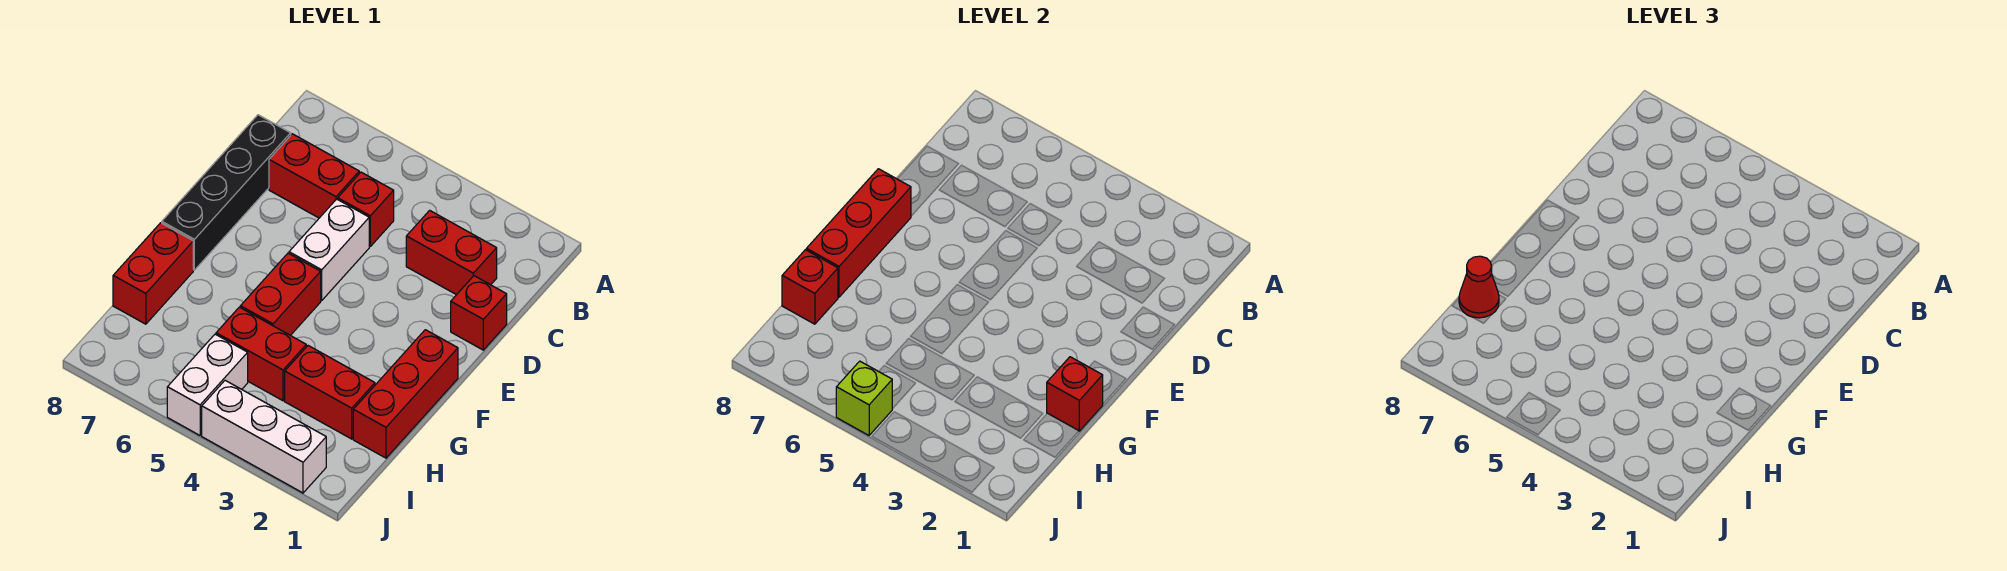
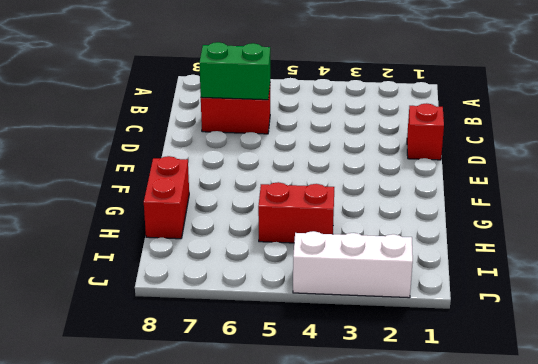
green 1x2 brick [199,42,270,100] -> none
none -> red 1x2 brick [406,210,497,295]
none -> red 1x1 brick [338,172,394,246]
none -> black 1x4 brick [162,115,291,270]

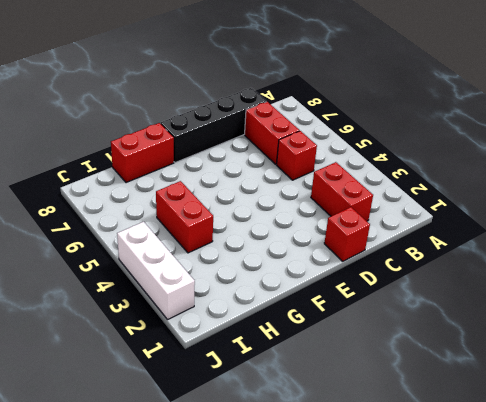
none -> white 1x2 brick [289,199,369,300]
none -> red 1x3 brick [353,330,458,458]
none -> red 1x2 brick [240,253,321,335]

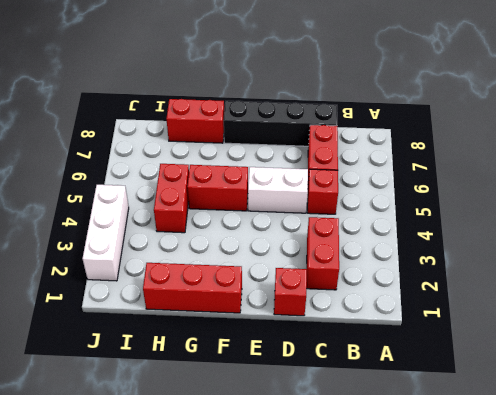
none -> red 1x2 brick [285,346,375,439]
none -> white 1x2 brick [167,334,248,435]
none -> red 1x3 brick [806,169,911,297]

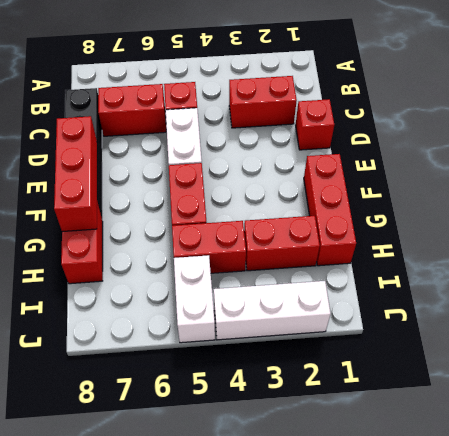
none -> red 1x1 brick [1047,357,1103,431]
none -> red 1x1 brick [782,250,838,324]
none -> lime 1x1 brick [836,361,892,435]

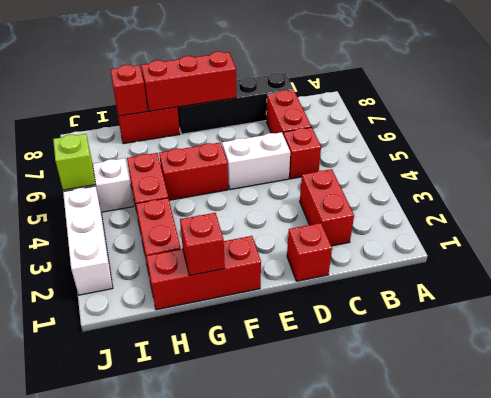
none -> red 1x1 cone [1459,256,1499,318]

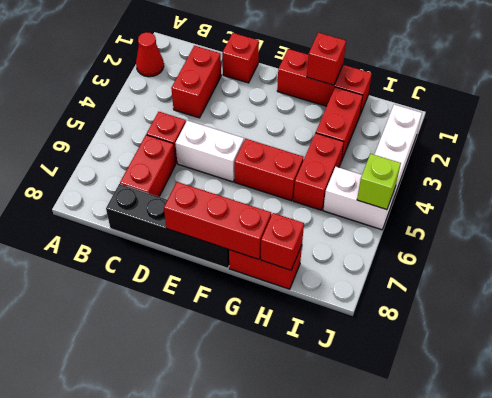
red 1x1 cone [136,32,164,77] -> red 1x1 cone moved to [1459,256,1499,318]

